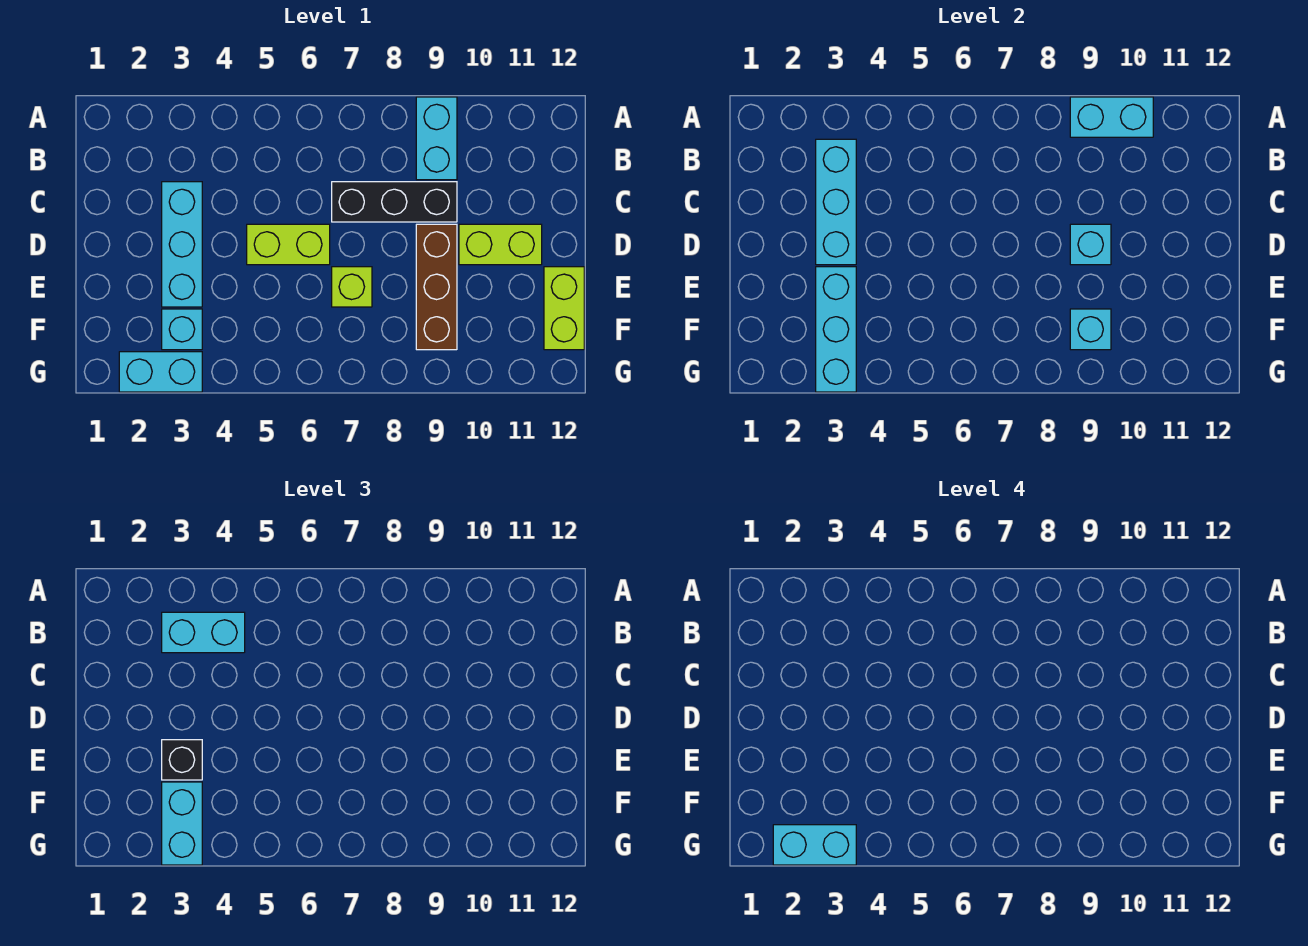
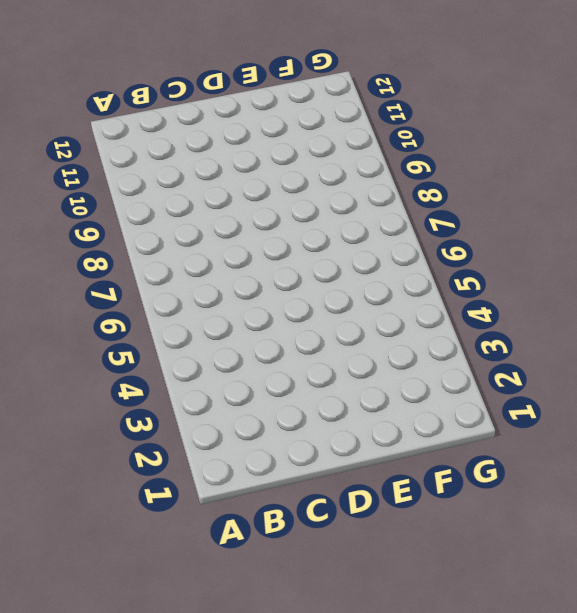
none -> cyan 1x2 brick [416,97,457,180]
none -> cyan 1x3 brick [162,182,202,307]
none -> black 1x3 brick [332,182,457,222]

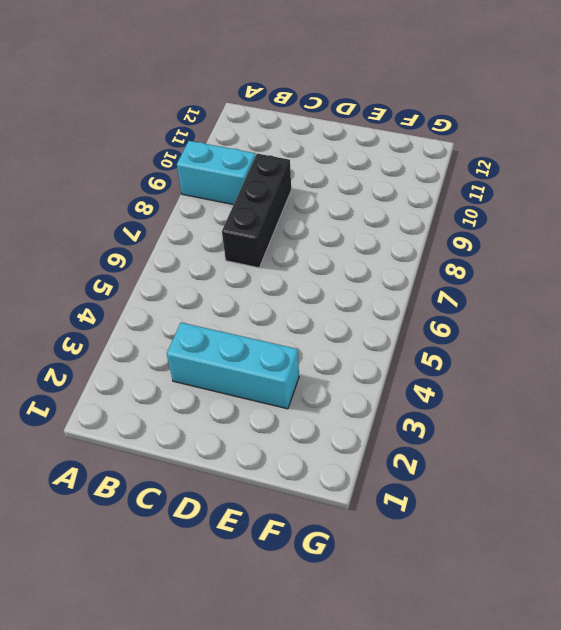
none -> lime 1x2 brick [247,224,330,265]
none -> brown 1x3 brick [416,224,457,350]
none -> lime 1x2 brick [459,224,542,265]

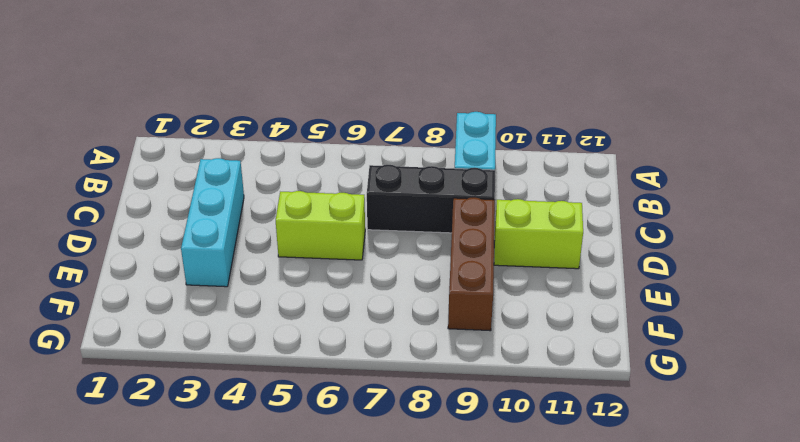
none -> lime 1x1 brick [332,267,372,307]
none -> lime 1x2 brick [544,267,584,350]
none -> cyan 1x1 brick [162,309,202,350]

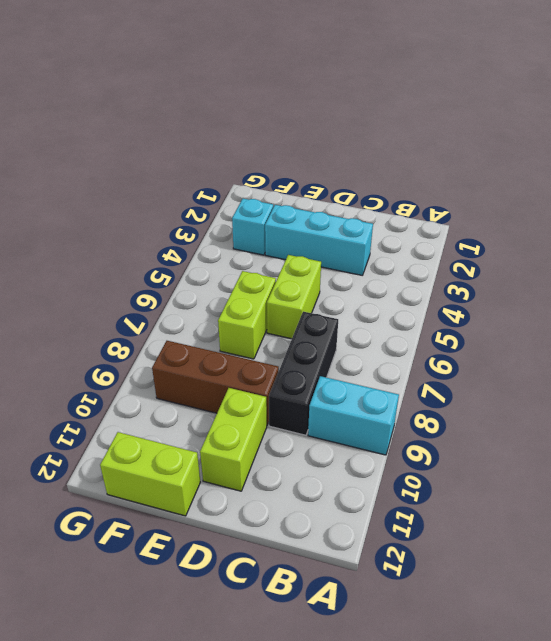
lime 1x2 brick [218,271,276,359] -> lime 1x1 brick [332,267,372,307]
none -> cyan 1x2 brick [119,352,202,392]
none -> cyan 1x2 brick [1070,97,1153,137]
none -> cyan 1x3 brick [816,139,856,265]

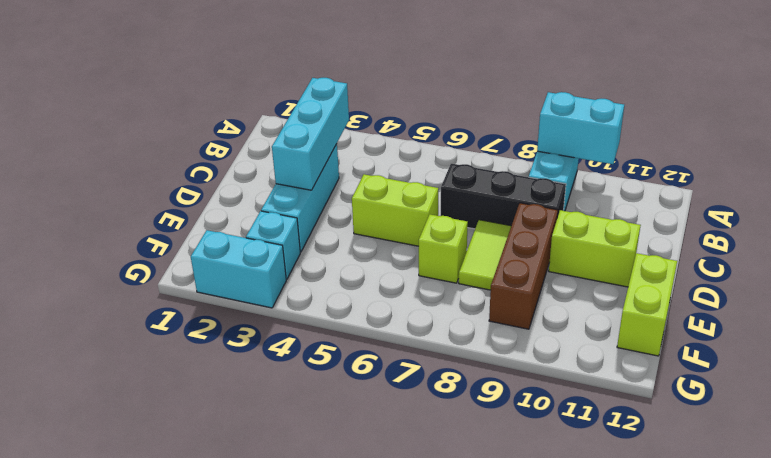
lime 1x2 tile [459,220,511,290] -> none
none -> cyan 1x1 brick [1070,224,1111,265]
none -> cyan 1x3 brick [816,267,856,392]
none -> cyan 1x1 brick [1070,309,1111,350]

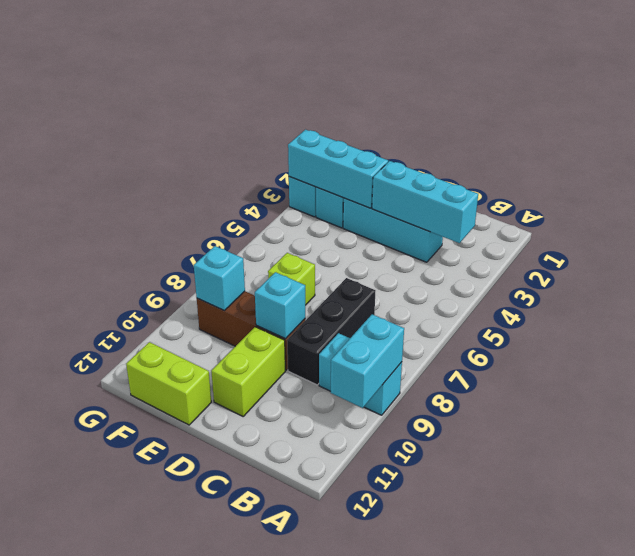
none -> lime 1x2 brick [247,224,330,265]
none -> cyan 1x2 brick [162,612,245,653]
none -> black 1x1 brick [162,740,202,780]

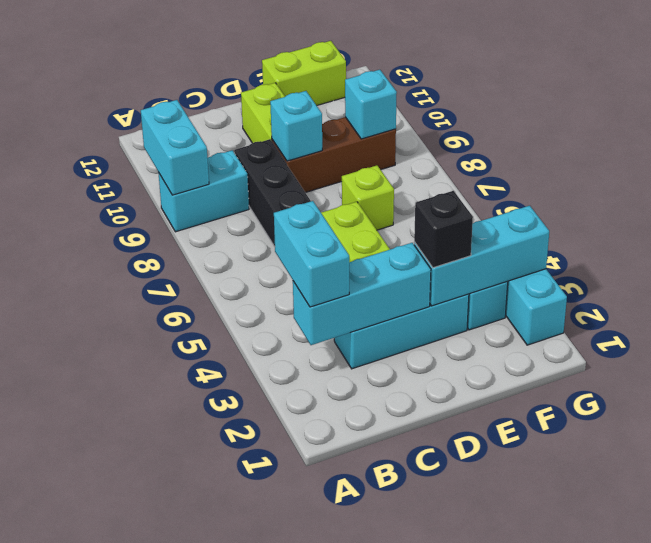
none -> cyan 1x2 brick [162,782,202,865]
none -> cyan 1x2 brick [773,825,856,865]

